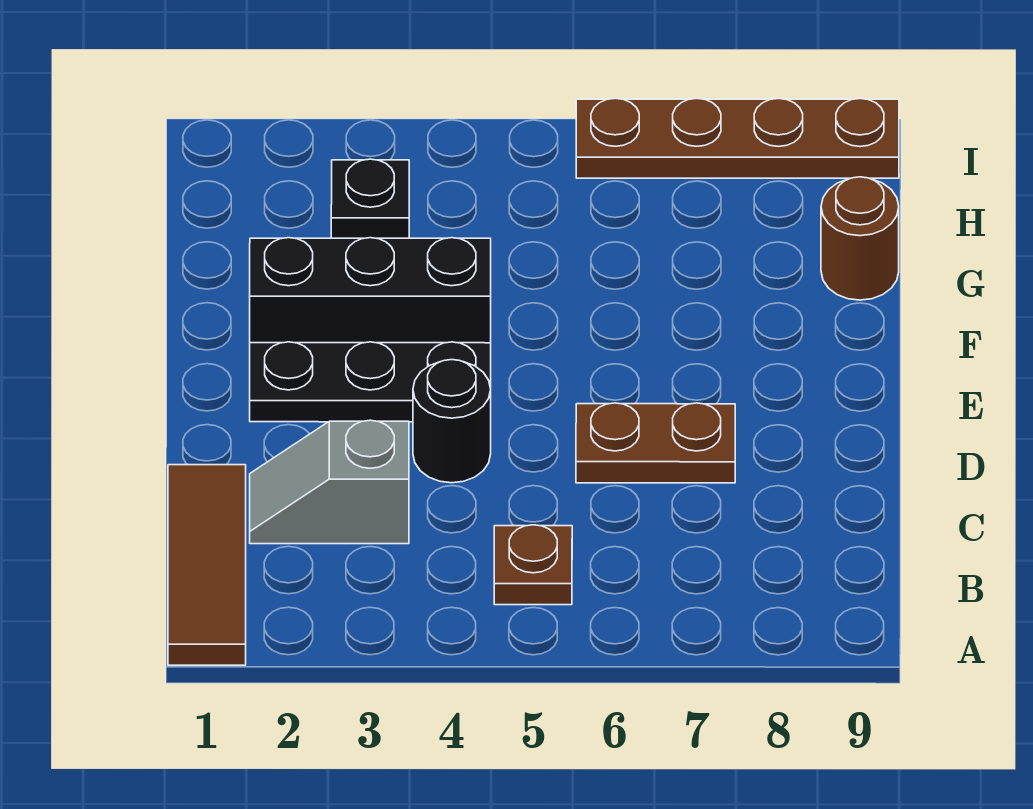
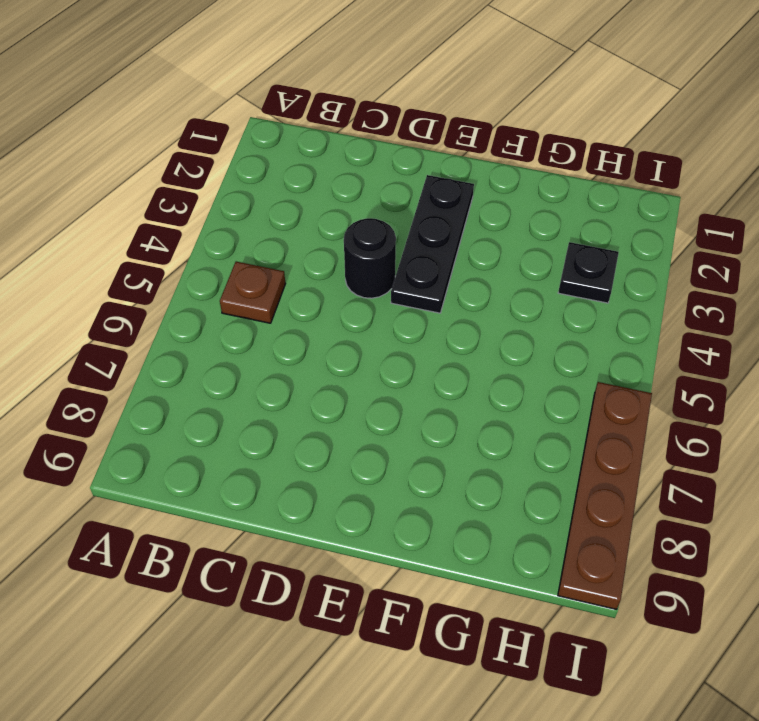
none -> brown 1x3 tile [168,465,246,665]
none -> grey 1x2 slope [250,420,409,544]

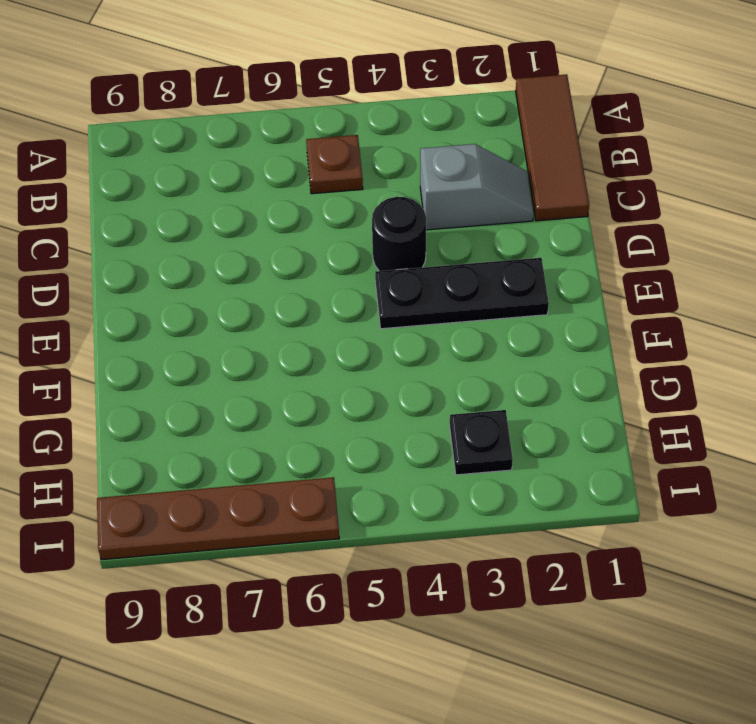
none -> brown 1x2 plate [576,403,735,483]
none -> black 1x3 brick [250,238,491,343]

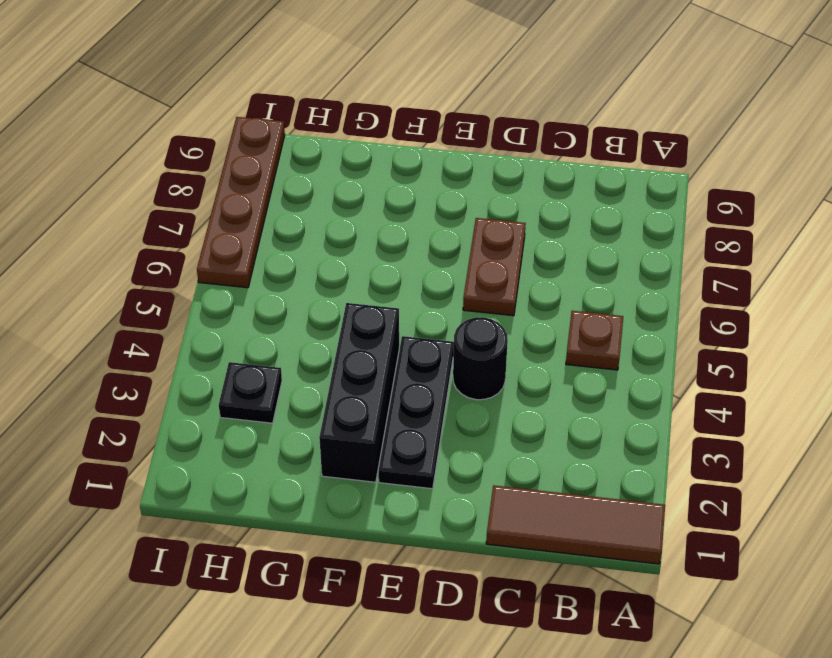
none -> grey 1x2 slope [250,420,409,544]
none -> brown 1x1 round brick [821,177,899,300]

